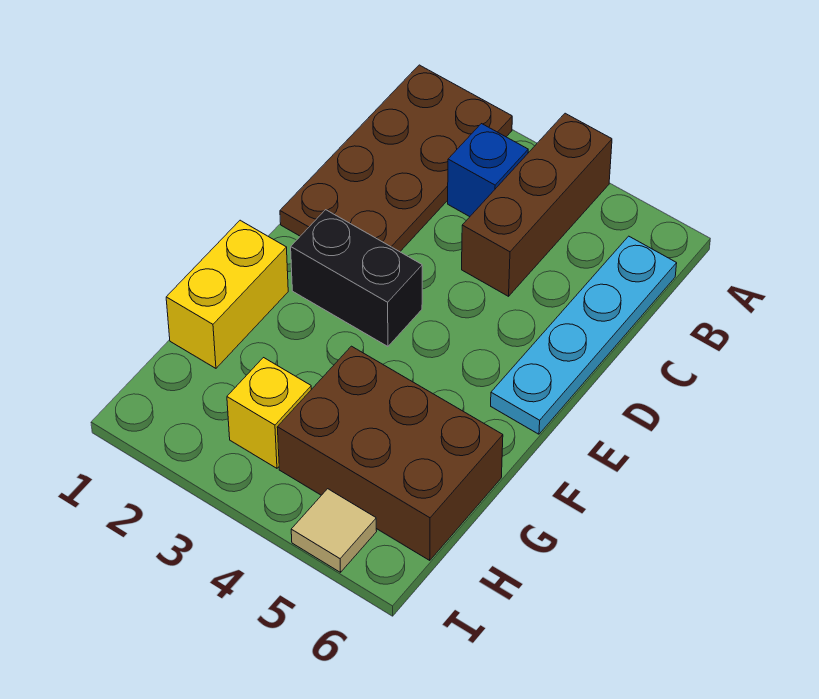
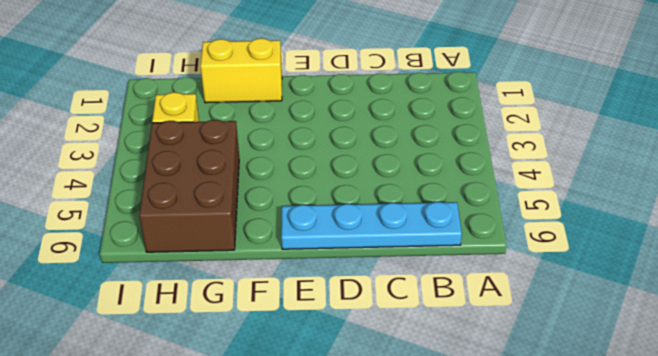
none -> brown 2x4 plate [280,65,512,252]
none -> brown 1x3 brick [462,113,612,296]

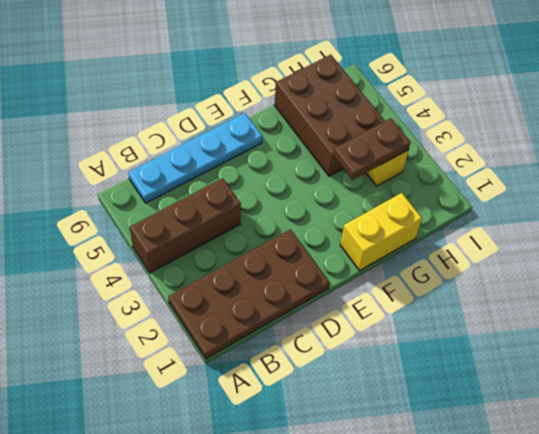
brown 1x2 plate [333,118,411,180] -> none
none -> blue 1x1 brick [448,124,528,217]
none -> black 1x2 brick [291,210,422,346]

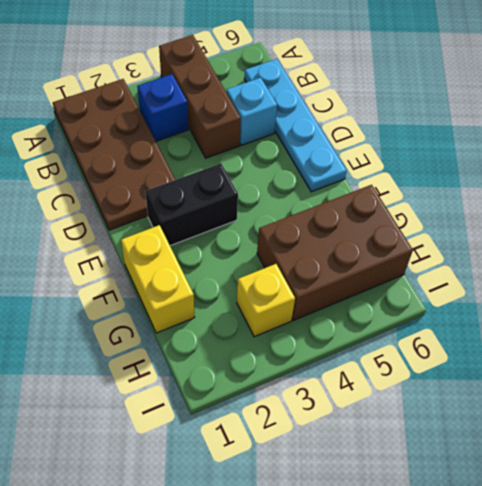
cyan 1x1 brick [226,78,277,145] -> none
none -> tan 1x1 tile [291,489,377,572]

